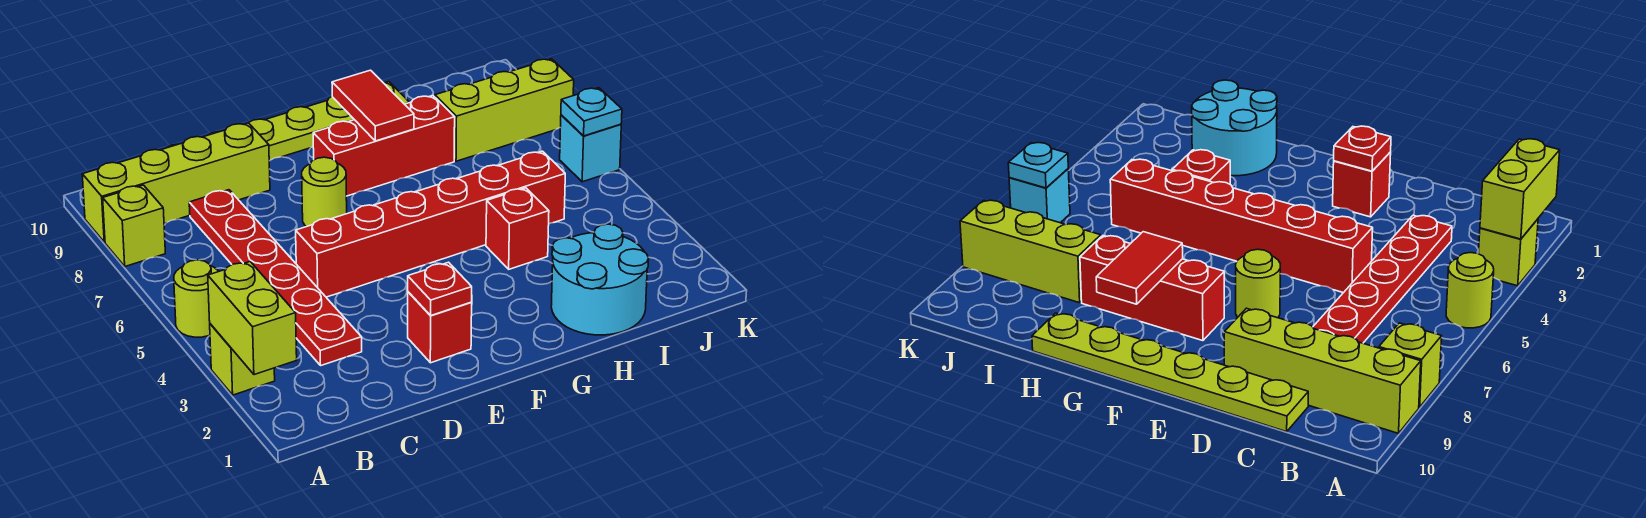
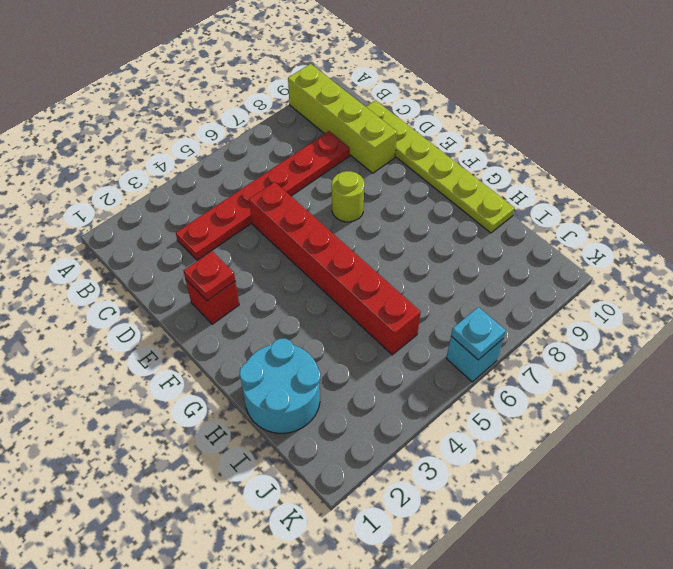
none -> lime 1x1 brick [210,324,275,395]
none -> lime 1x1 round brick [174,260,218,337]
none -> lime 1x1 brick [103,185,165,266]

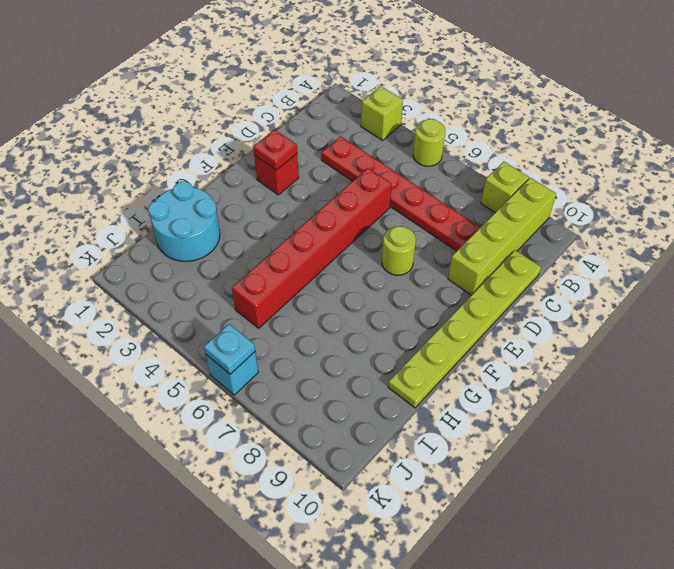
none -> red 1x3 brick [313,96,455,196]
none -> red 1x1 brick [486,188,549,269]
none -> lime 1x3 brick [435,59,574,161]

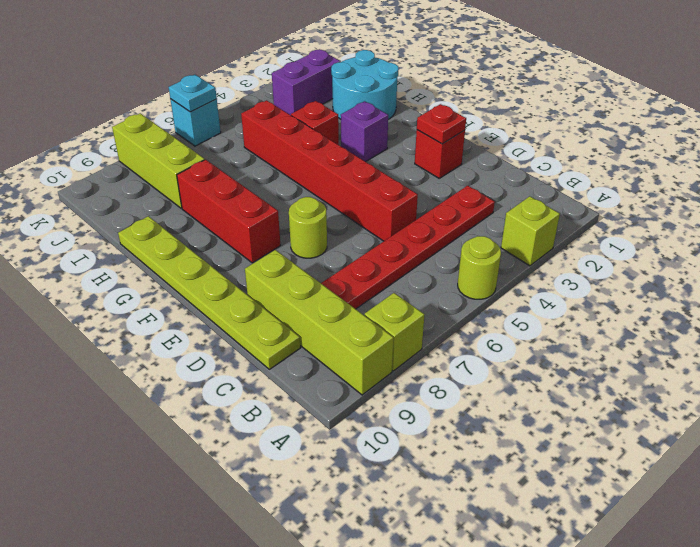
purple 1x1 brick [341,101,388,162] -> none
purple 1x2 brick [272,49,341,115] -> none
none -> lime 1x2 brick [208,262,297,375]
none -> red 1x2 tile [332,70,414,141]

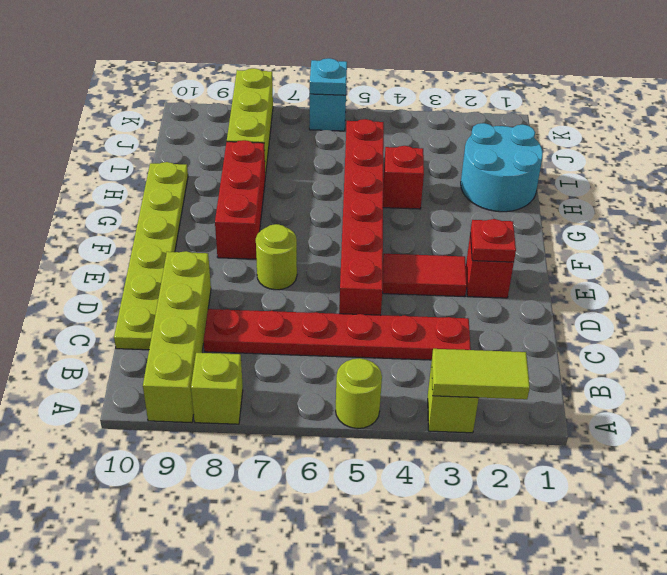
lime 1x2 tile [432,349,530,399] -> lime 1x2 brick [208,262,297,375]
red 1x2 tile [383,254,467,297] -> red 1x2 tile moved to [332,70,414,141]

